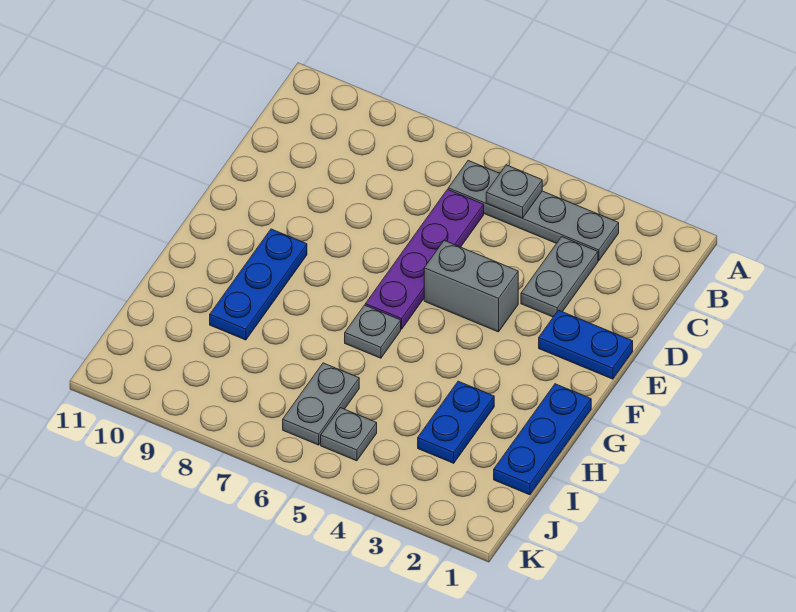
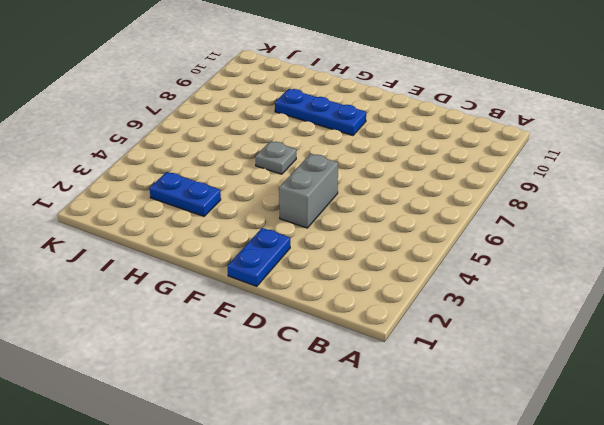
none -> grey 1x4 plate [448,161,619,261]
none -> grey 1x2 plate [521,237,598,317]
none -> purple 1x4 plate [365,189,484,329]

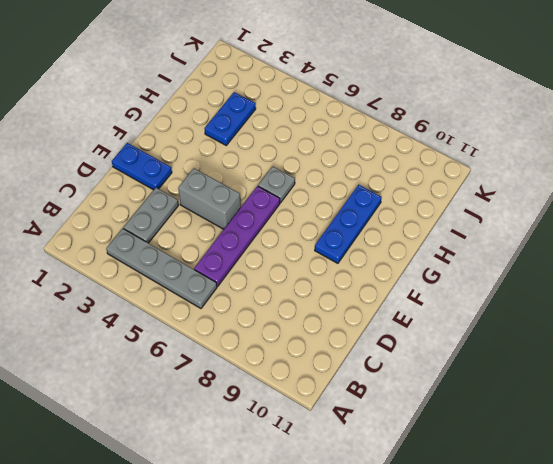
none -> blue 1x3 plate [494,384,591,495]
none -> grey 1x2 plate [283,363,359,445]
none -> grey 1x1 plate [321,408,377,461]

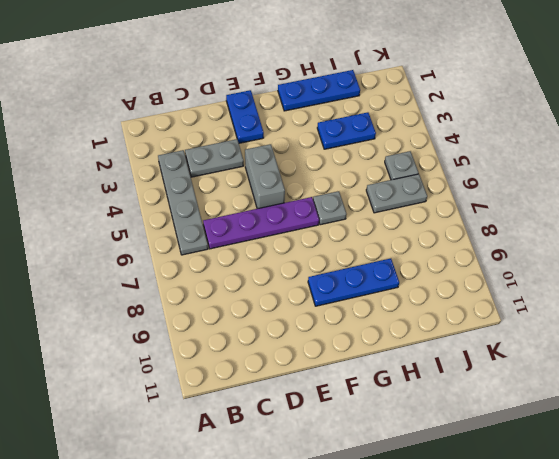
none -> grey 1x1 plate [486,165,542,218]

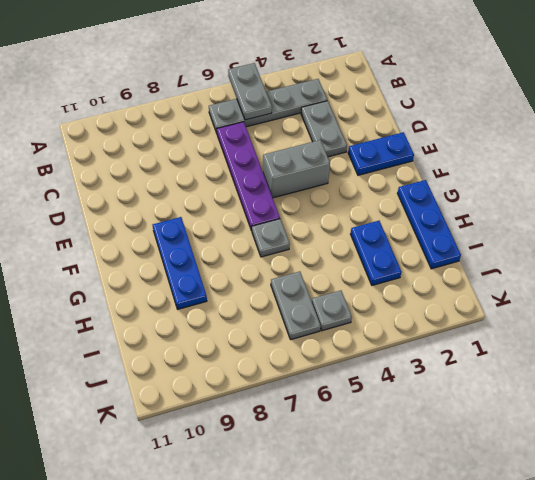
grey 1x2 plate [228,63,272,120] -> grey 1x1 plate [486,165,542,218]

